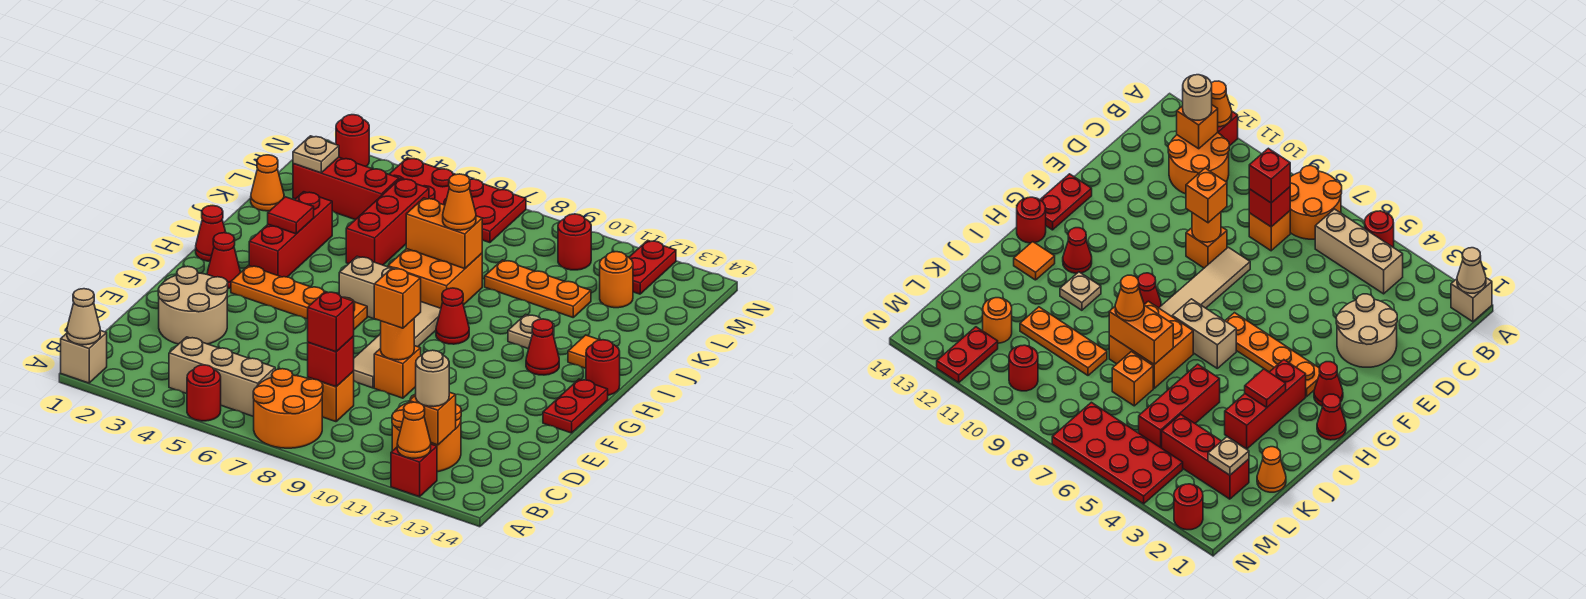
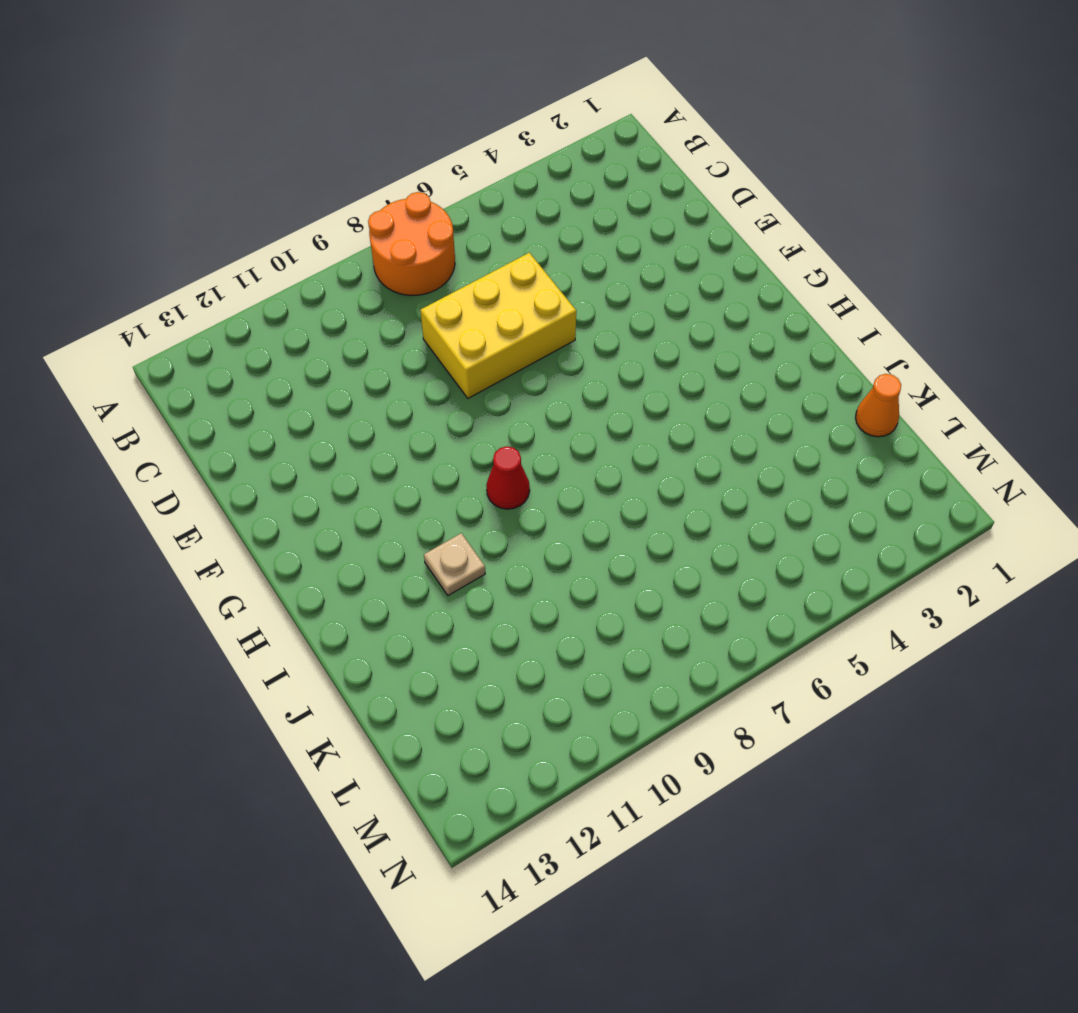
yellow 2x3 brick [420,253,576,398] -> tan 1x4 tile [354,302,441,388]
none -> tan 1x1 brick [61,330,107,383]
none -> red 1x1 round brick [187,365,221,421]
none -> red 1x1 brick [391,444,437,497]
none -> tan 1x3 brick [169,337,275,417]

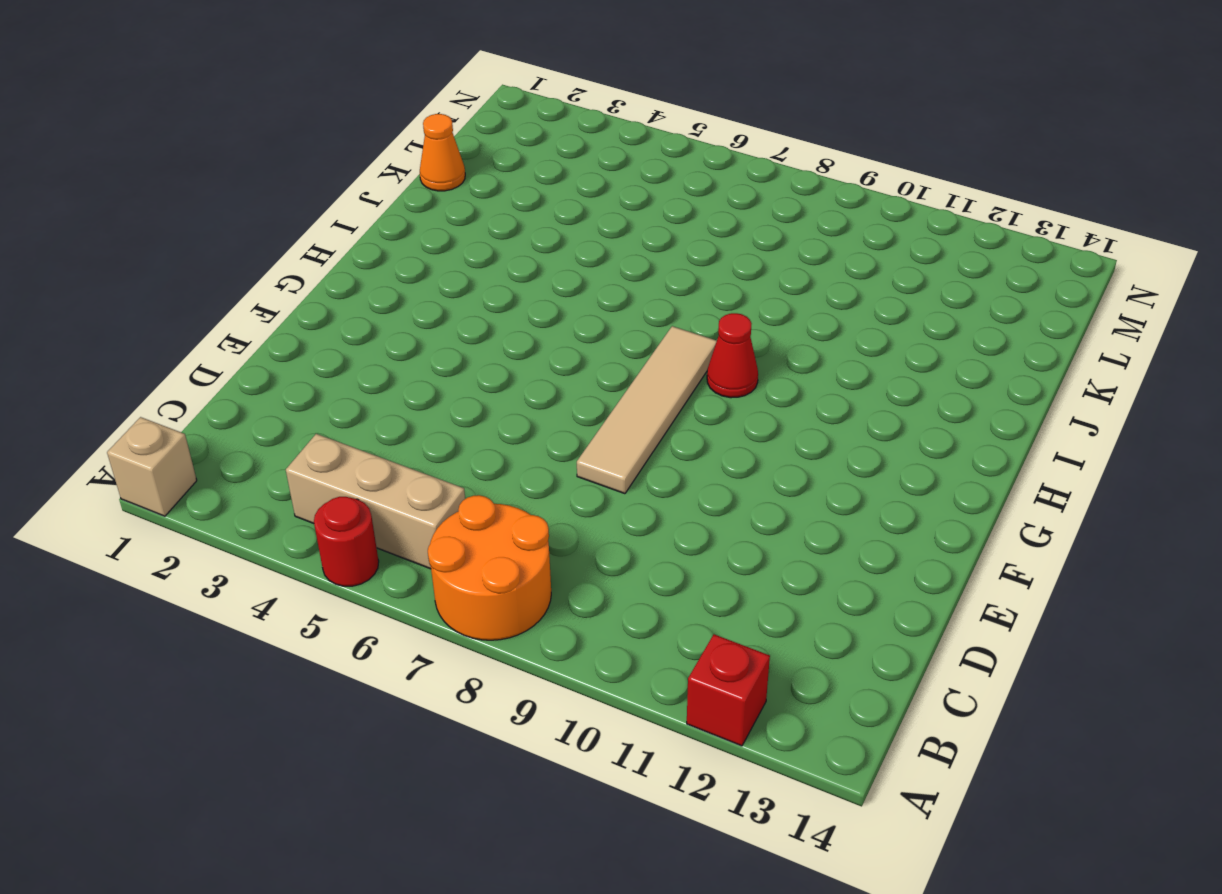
none -> orange 2x2 round brick [392,394,461,472]
none -> orange 1x1 brick [308,371,354,422]
none -> tan 2x2 round brick [158,266,228,344]
none -> orange 1x1 brick [374,346,421,398]

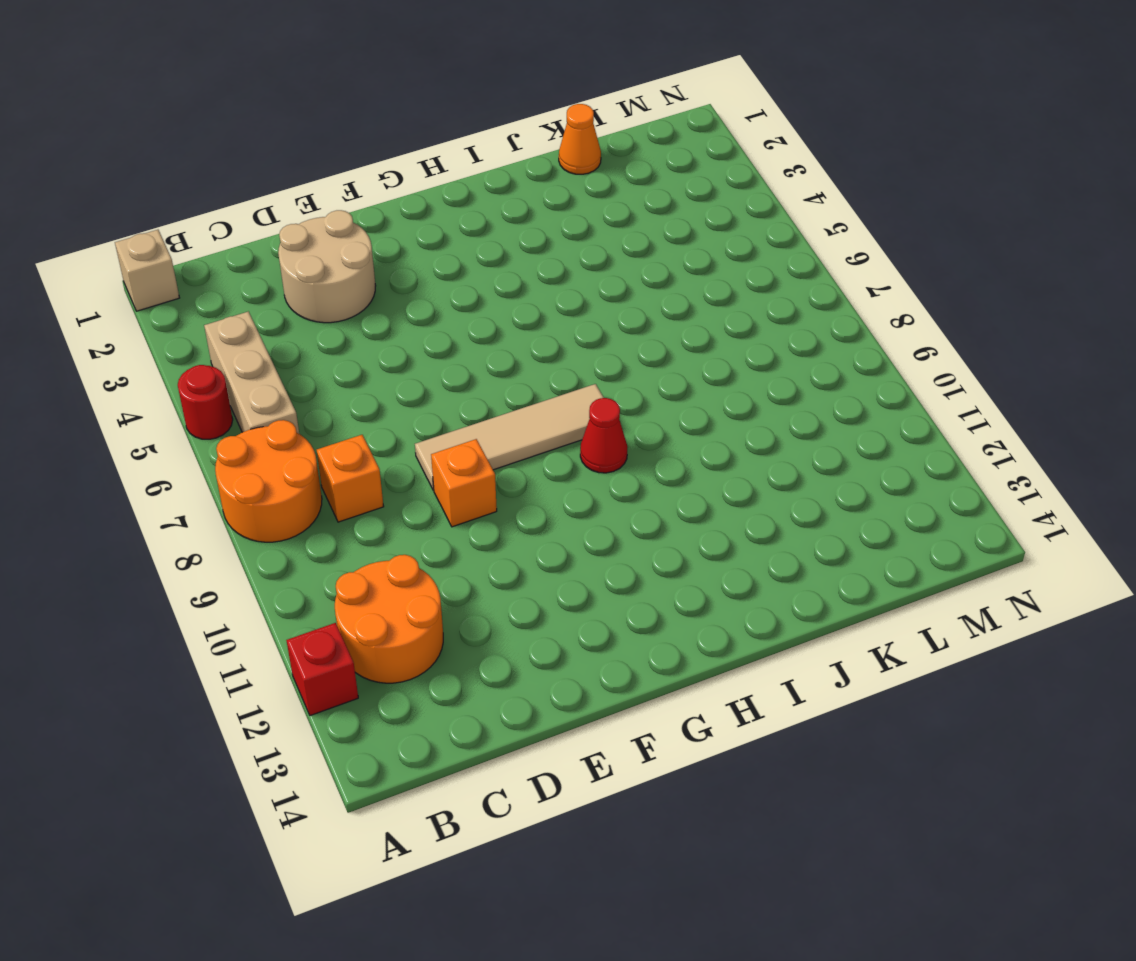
none -> red 1x2 plate [543,379,608,433]
none -> red 1x1 cone [207,233,241,288]
none -> orange 1x4 plate [231,266,367,329]
none -> red 1x1 cone [196,206,226,261]

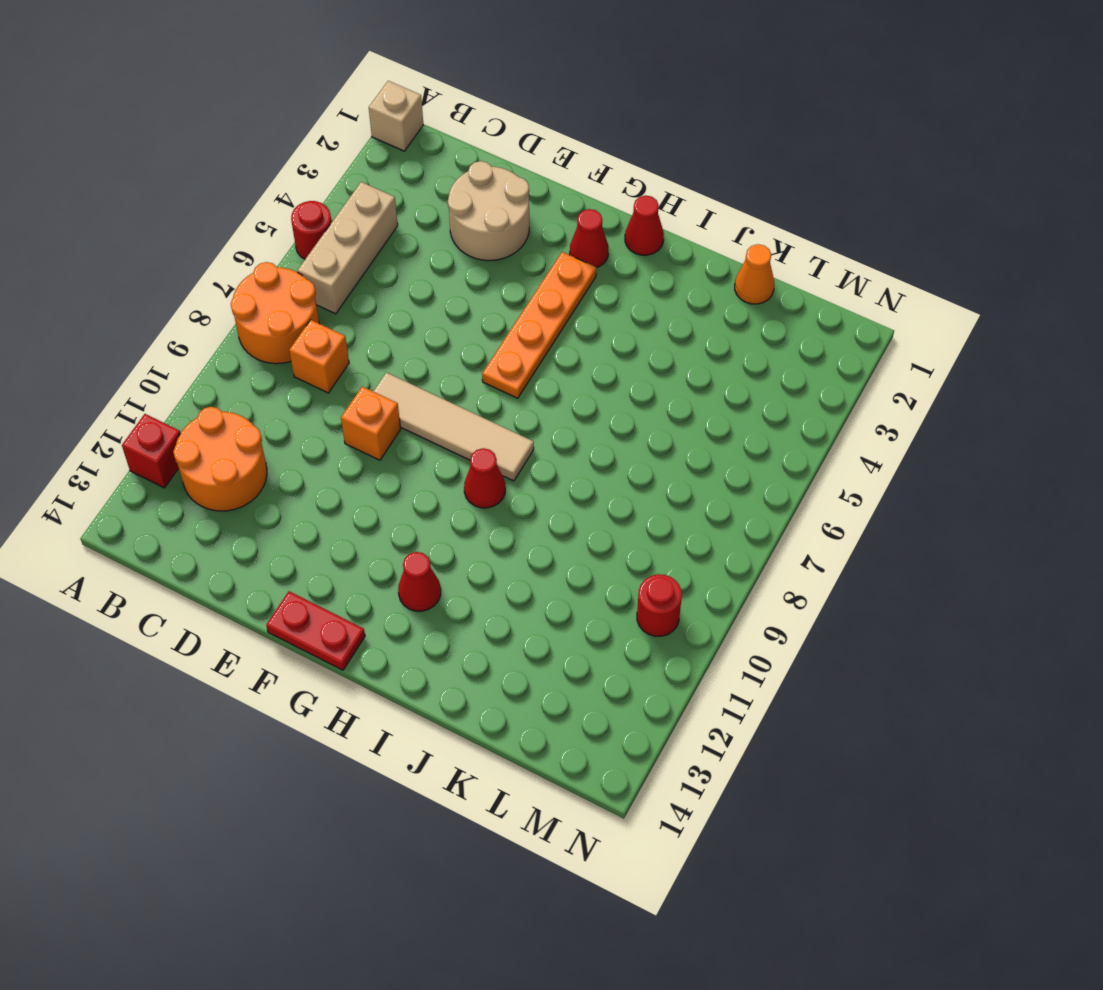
none -> red 1x3 brick [249,192,332,277]
none -> tan 1x2 brick [339,256,398,320]
none -> red 1x1 round brick [586,340,620,395]
none -> orange 2x2 brick [388,249,482,308]

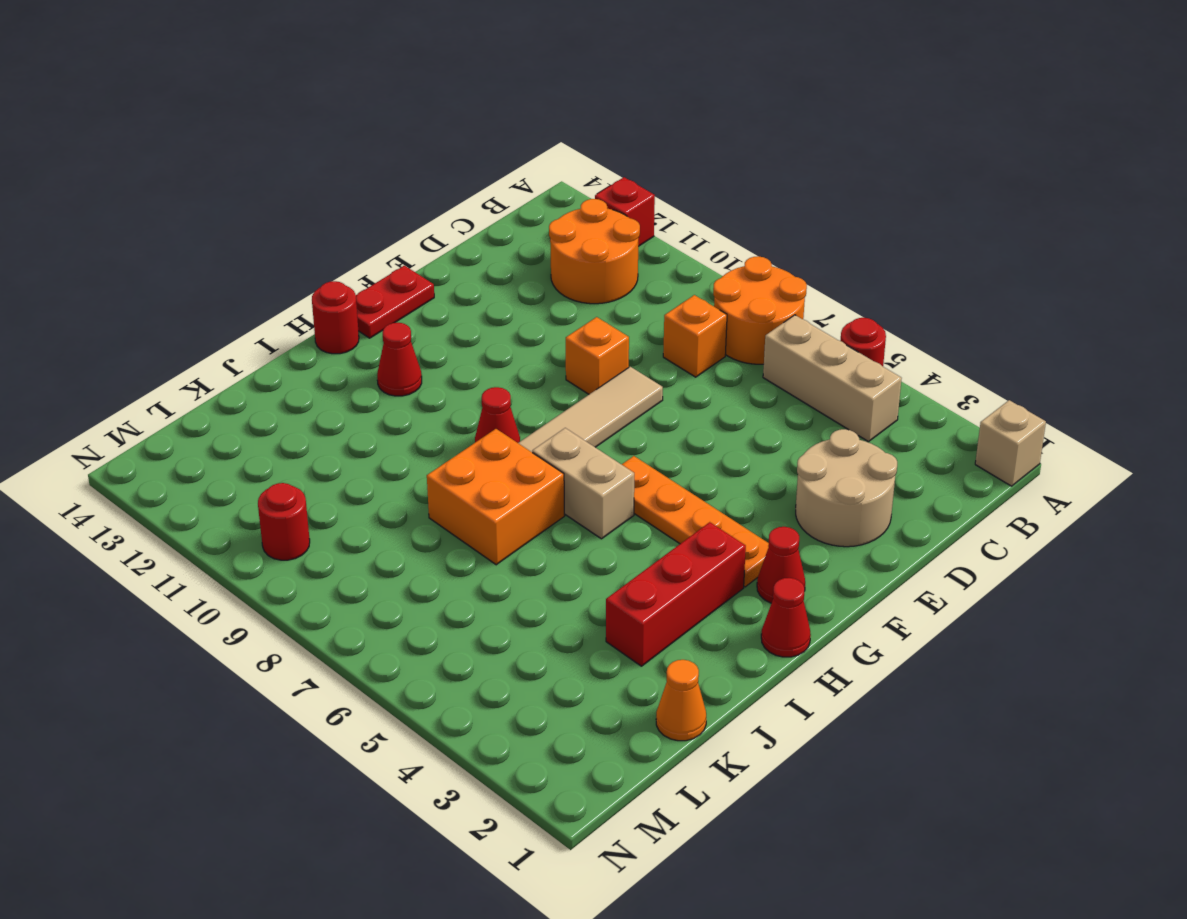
none -> tan 1x1 plate [508,314,554,349]
none -> orange 1x1 tile [568,335,599,368]
none -> red 1x3 brick [346,179,429,265]
none -> orange 1x1 brick [1112,351,1153,406]

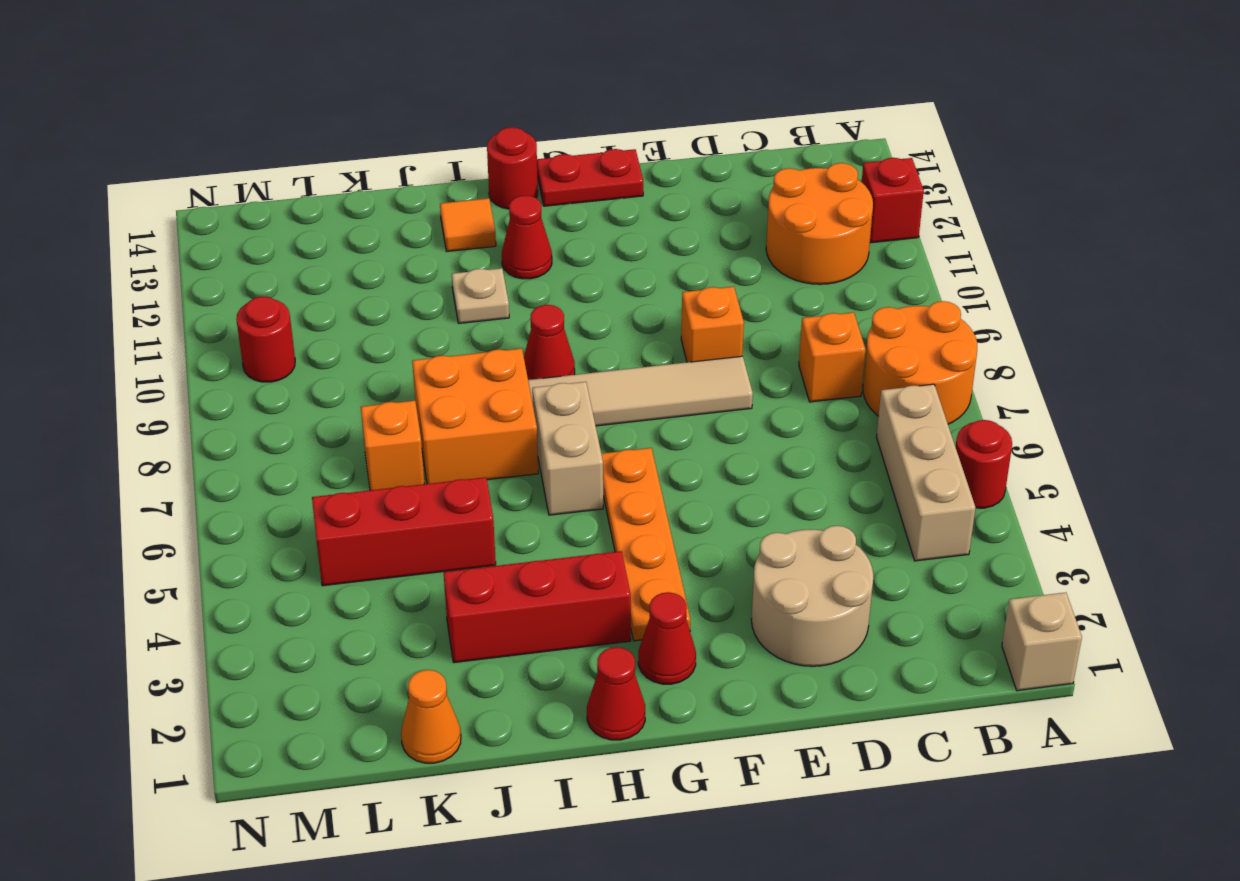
none -> orange 1x3 plate [485,260,591,317]
none -> red 1x3 brick [293,157,399,220]
none -> orange 1x1 round brick [600,252,633,308]
none -> red 2x4 plate [389,158,526,243]

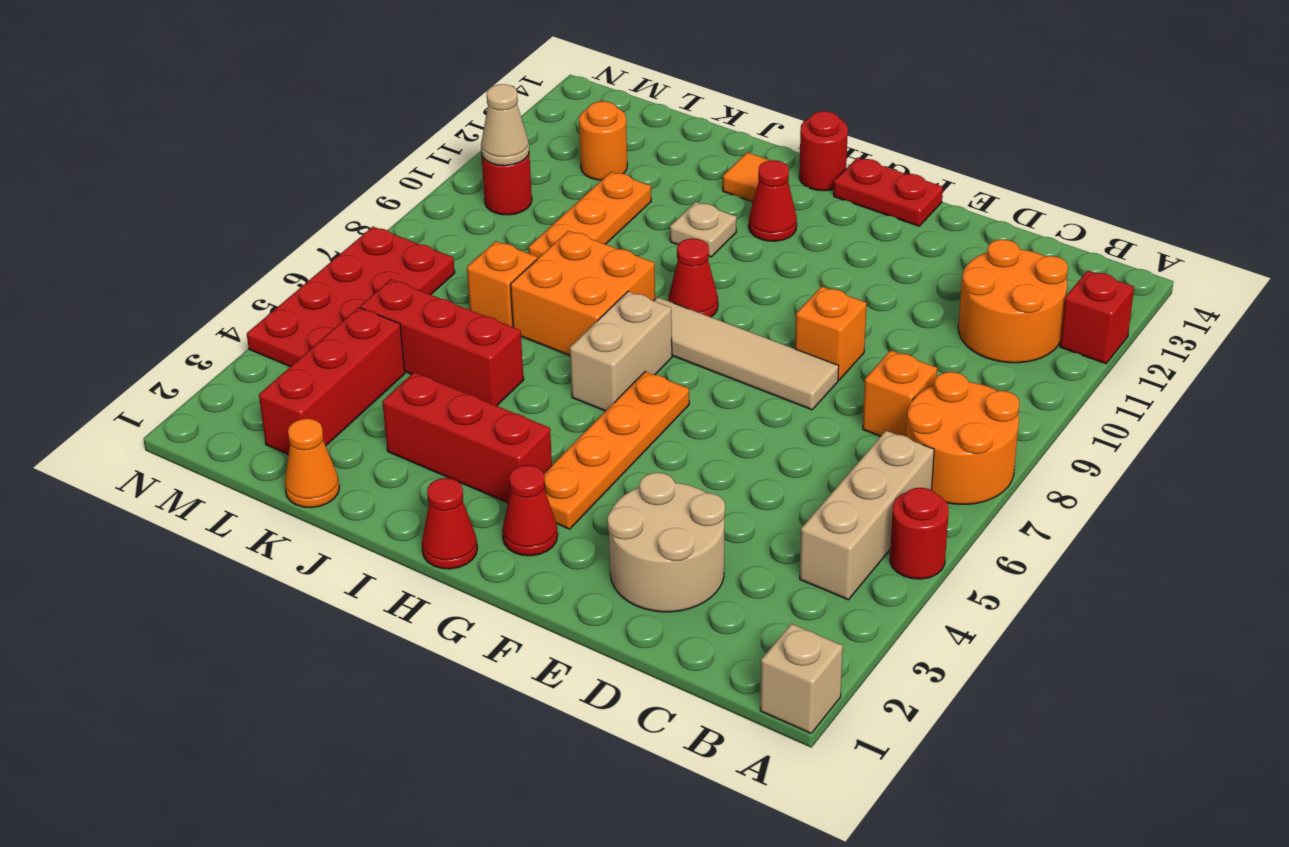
tan 1x1 cone [481,84,529,166] -> tan 1x1 cone moved to [67,289,100,345]
none -> red 1x2 plate [629,240,676,294]
none -> red 1x1 round brick [336,115,369,167]
none -> orange 1x1 cone [397,402,431,458]
none -> orange 1x1 brick [409,392,456,445]

